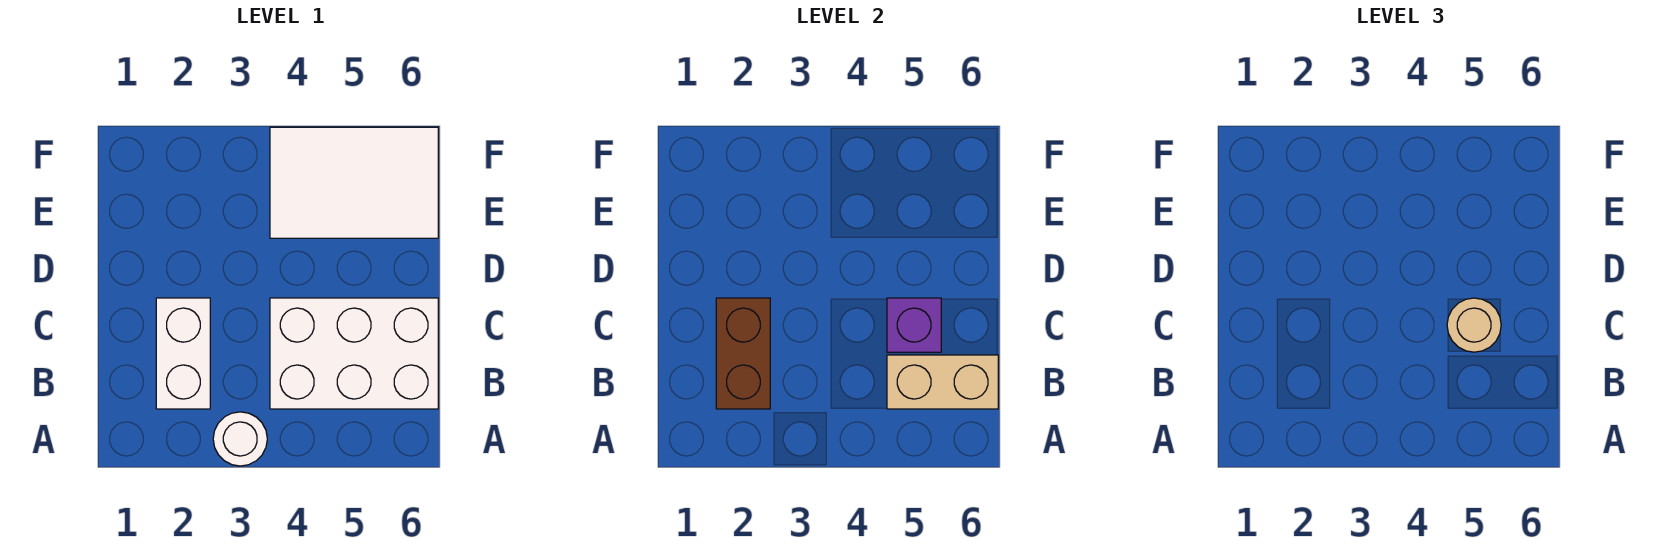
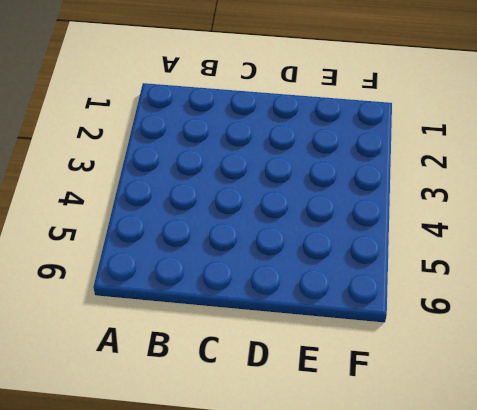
none -> white 1x1 round brick [213,412,267,466]
none -> white 1x2 brick [156,298,210,409]

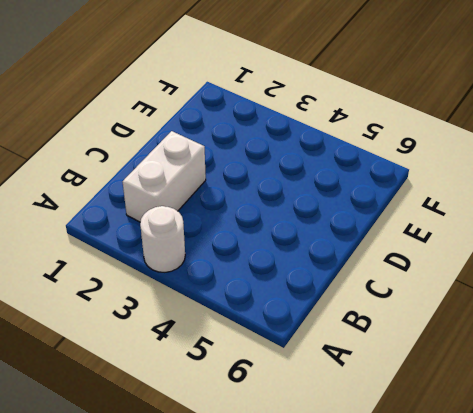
none -> white 2x3 brick [270,298,438,409]
none -> white 2x3 tile [270,127,438,238]

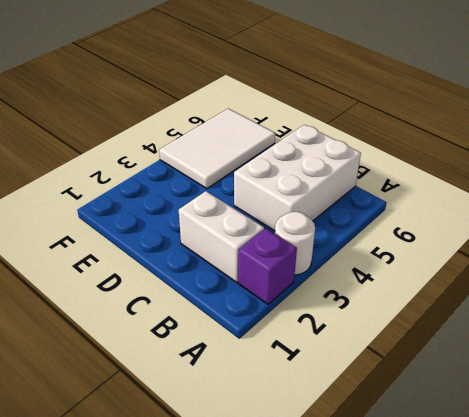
purple 1x1 brick [238,228,297,304] -> purple 1x1 brick moved to [887,298,941,352]
none -> brown 1x2 brick [716,298,770,409]
none -> tan 1x2 brick [887,355,998,409]

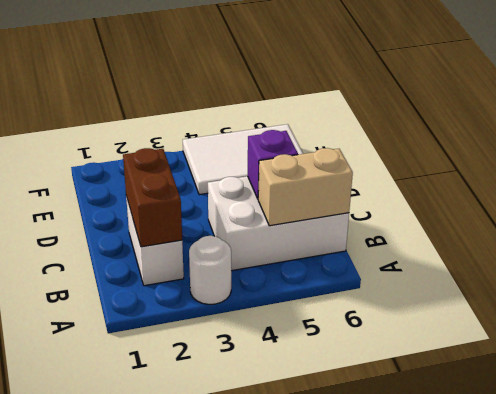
none -> tan 1x1 round brick [1447,298,1501,352]

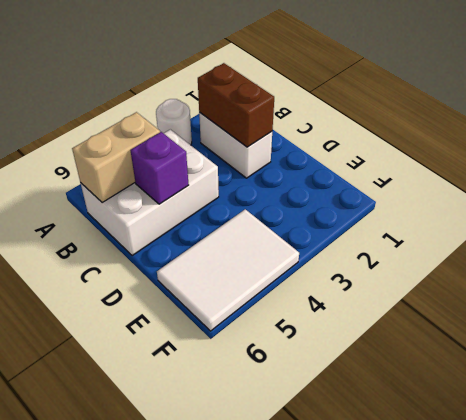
none -> tan 1x1 round brick [1447,298,1501,352]

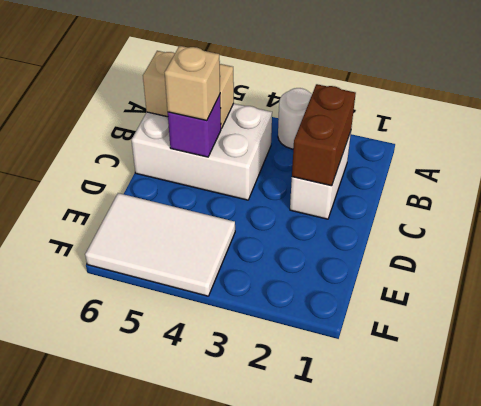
tan 1x1 brick [165,46,220,121] -> tan 1x1 round brick [1447,298,1501,352]

